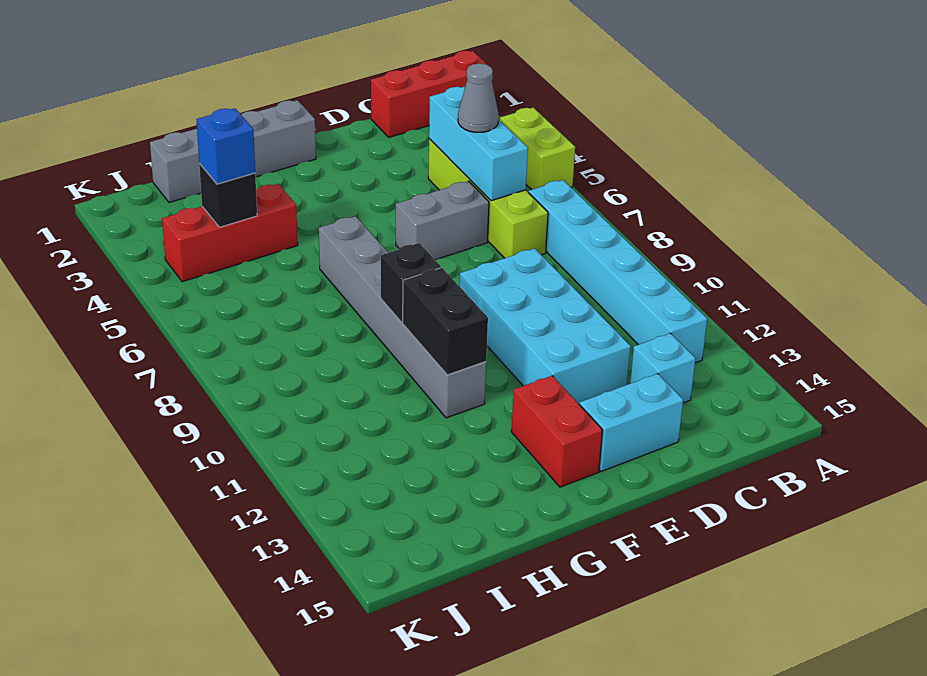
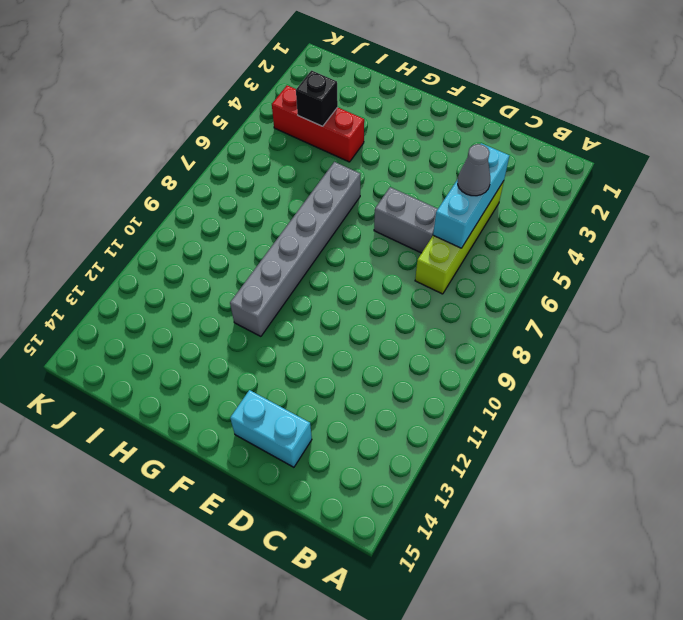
none -> red 1x3 brick [371,51,489,137]
none -> lime 1x2 brick [500,108,575,190]
none -> cyan 1x6 brick [529,180,707,363]

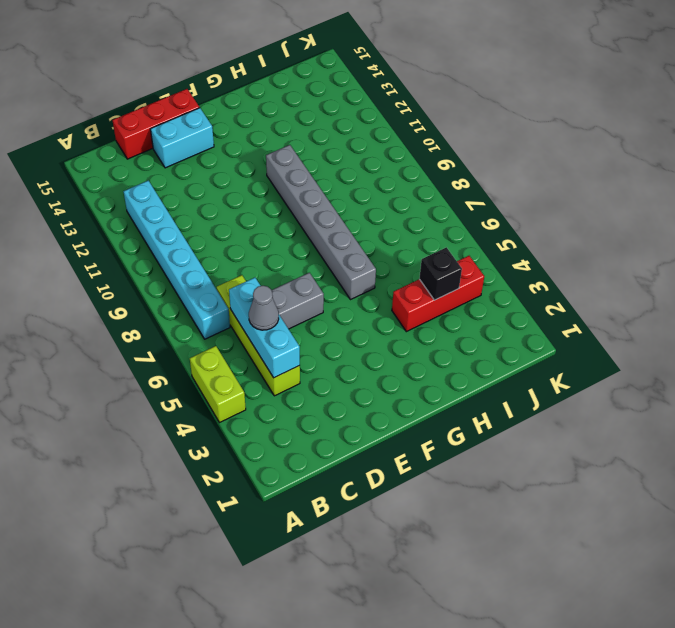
red 1x3 brick [113,89,199,159] -> red 1x3 brick moved to [371,51,489,137]
none -> cyan 1x1 brick [630,333,696,403]
none -> cyan 2x4 brick [460,248,631,404]
none -> grey 1x4 brick [150,100,316,203]

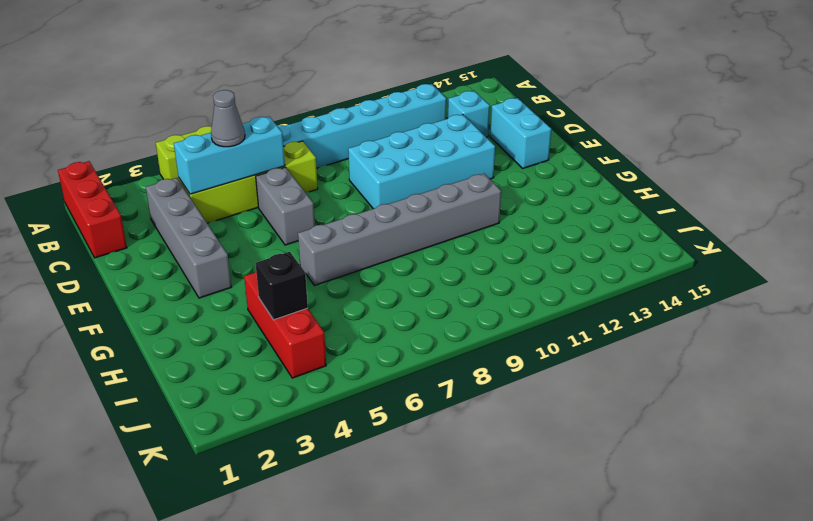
grey 1x4 brick [146,178,231,298] -> grey 1x4 brick moved to [150,100,316,203]
none -> red 1x2 brick [511,376,602,487]
none -> black 1x1 brick [381,243,441,322]
none -> black 1x2 brick [403,268,488,375]

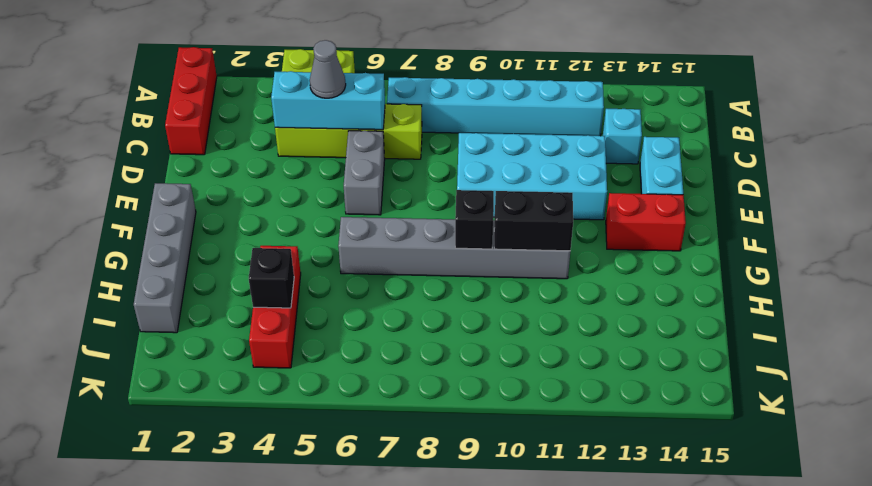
none -> blue 1x1 brick [196,108,255,184]

